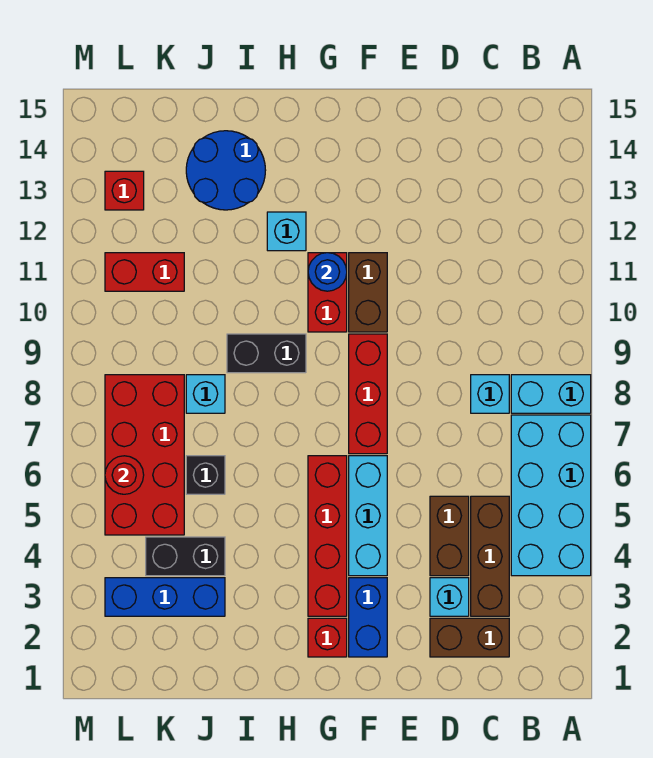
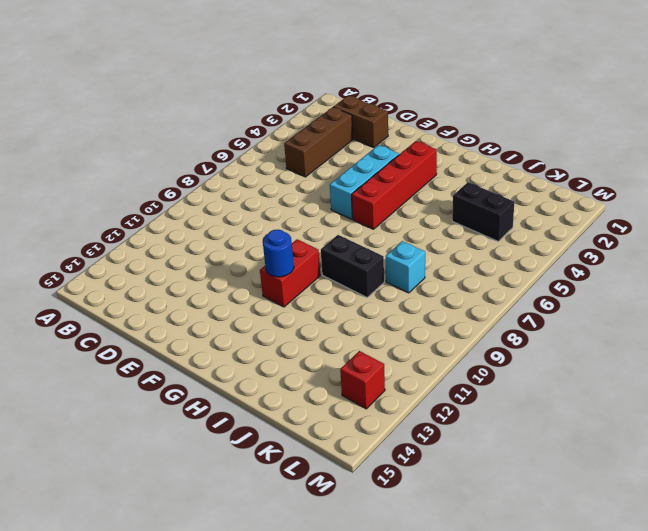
none -> cyan 2x4 brick [511,415,591,576]
none -> cyan 1x2 brick [511,375,591,413]
none -> cyan 1x1 brick [471,375,509,413]

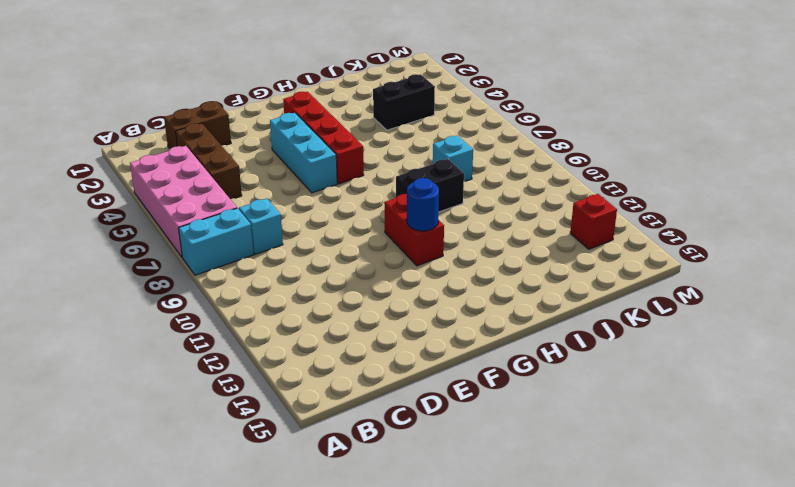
pink 2x4 brick [130,146,237,257] -> cyan 2x4 brick [511,415,591,576]
none -> cyan 1x1 brick [430,578,469,616]
none -> brown 1x2 brick [430,496,469,576]
none -> blue 1x2 brick [349,578,387,657]

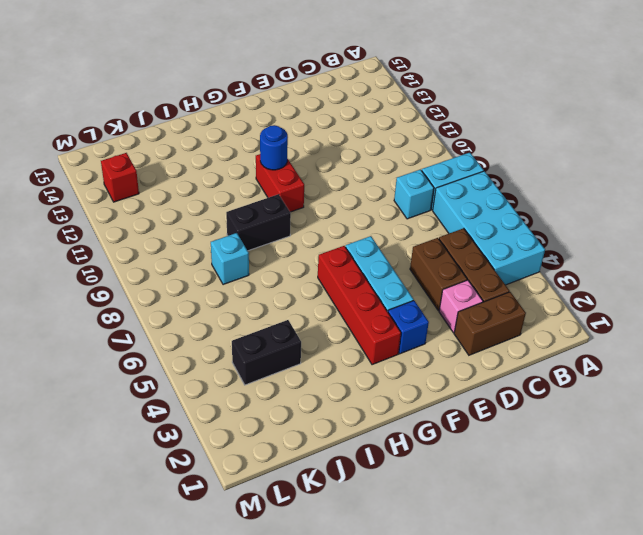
pink 1x1 brick [439,280,483,333] -> cyan 1x1 brick [430,578,469,616]
blue 1x1 brick [388,300,429,354] -> blue 1x2 brick [349,578,387,657]
none -> red 1x3 brick [349,334,387,454]
none -> brown 1x2 brick [349,253,387,332]
none -> red 1x1 brick [308,618,347,657]

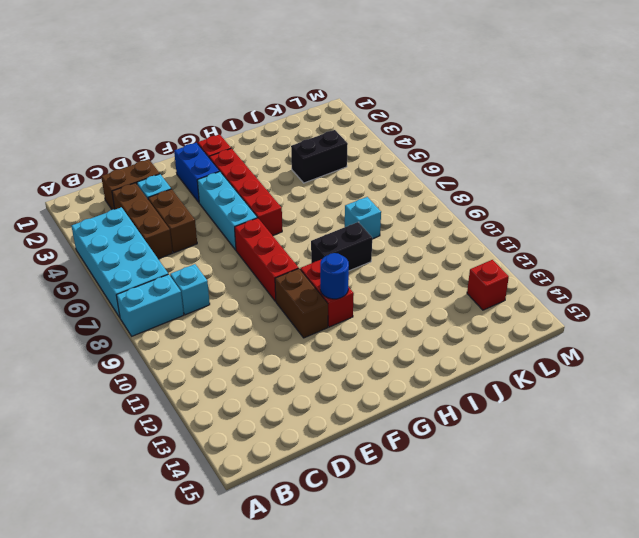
none -> cyan 1x1 brick [267,212,306,251]
none -> blue 2x2 round brick [186,131,266,210]
none -> blue 1x3 brick [105,578,225,616]

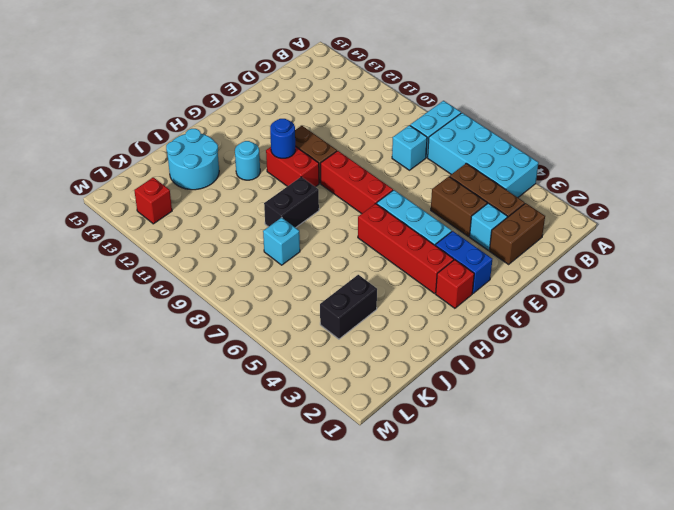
cyan 1x1 round brick [235,141,260,180] -> cyan 1x1 brick [267,212,306,251]
cyan 2x2 round brick [166,129,219,190] -> blue 2x2 round brick [186,131,266,210]
none -> blue 1x3 brick [105,578,225,616]
none -> black 1x1 brick [186,456,225,494]
none -> red 2x4 brick [105,375,184,535]

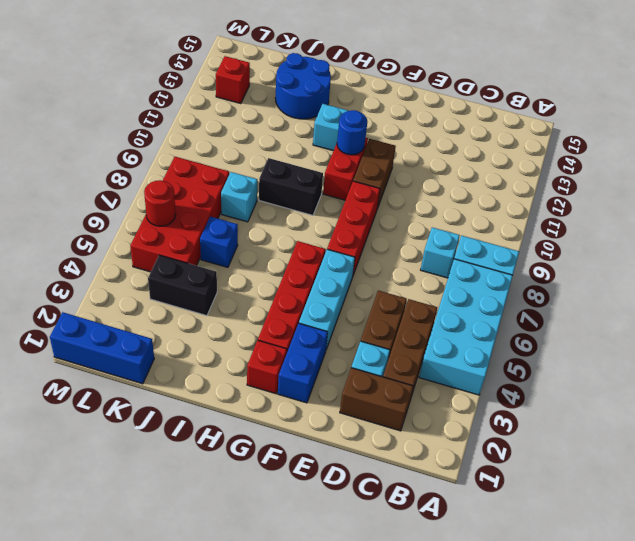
blue 1x1 brick [200,217,238,267] -> black 1x1 brick [186,456,225,494]
blue 1x3 brick [50,312,154,384] -> blue 1x3 brick moved to [105,578,225,616]
none -> red 1x2 brick [105,253,184,291]

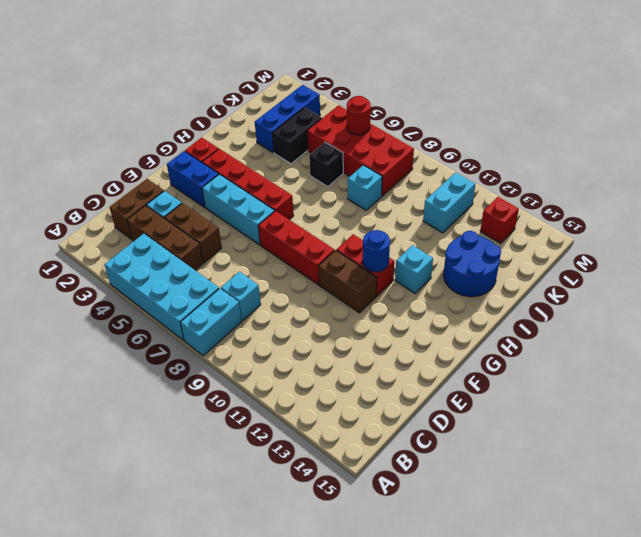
cyan 1x2 brick [423,172,475,233] -> red 1x2 brick [105,253,184,291]
none -> black 1x2 brick [227,334,306,373]

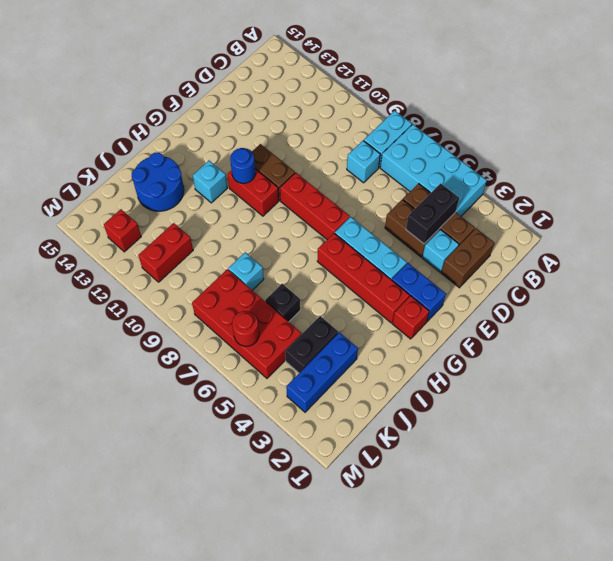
black 1x2 brick [406,183,459,244] -> black 1x2 brick moved to [227,334,306,373]

